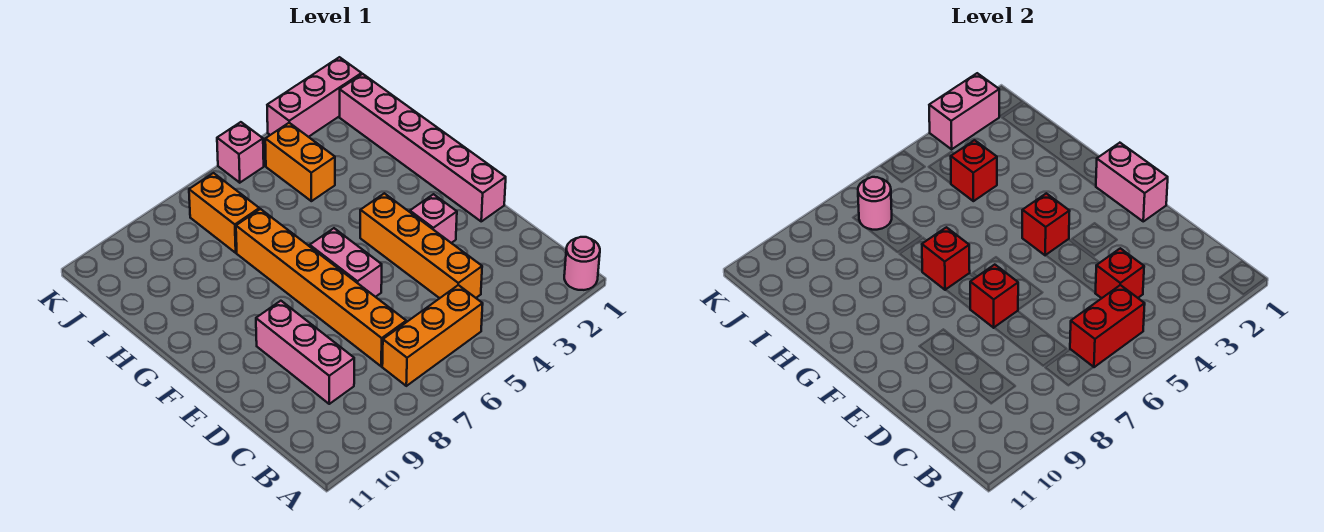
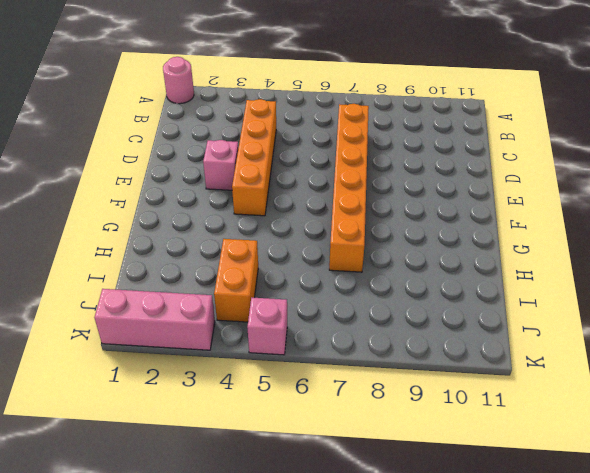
none -> orange 1x3 brick [382,285,483,386]
none -> pink 1x3 brick [256,301,354,404]
none -> pink 1x6 brick [339,74,506,221]

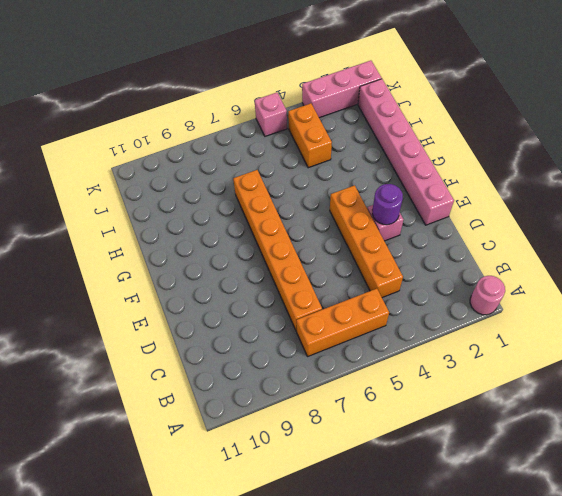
purple 1x1 round brick [372,184,403,225] -> none
none -> pink 1x3 brick [256,301,354,404]
none -> pink 1x2 brick [310,228,382,297]
none -> orange 1x2 brick [189,173,259,253]

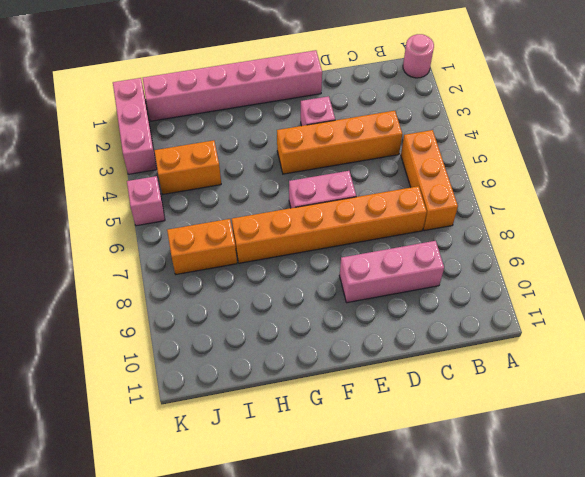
none -> red 1x2 brick [1070,285,1145,367]
none -> red 1x1 brick [1095,248,1144,298]
none -> pink 1x2 brick [1096,143,1168,221]

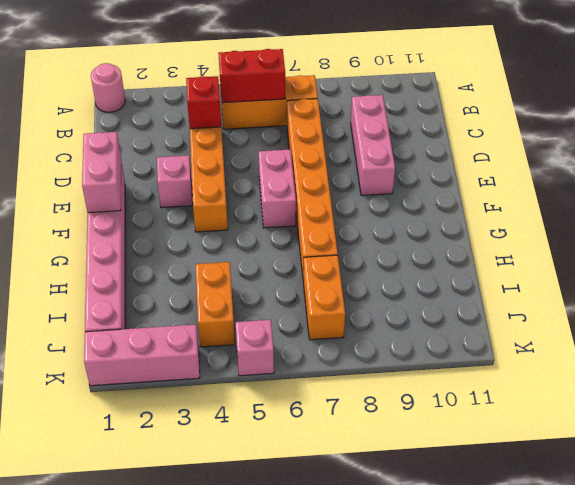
none -> red 1x1 brick [970,265,1018,328]
none -> red 1x1 brick [1022,193,1070,255]
none -> red 1x1 brick [922,227,970,290]

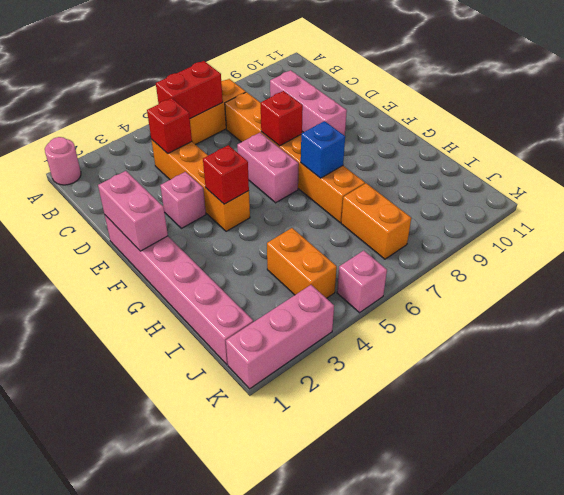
blue 1x1 brick [301,121,345,178] -> red 1x1 brick [922,227,970,290]
none -> red 1x1 brick [951,140,997,201]
none -> pink 1x1 round brick [858,177,892,230]
none -> pink 1x2 brick [929,73,999,149]

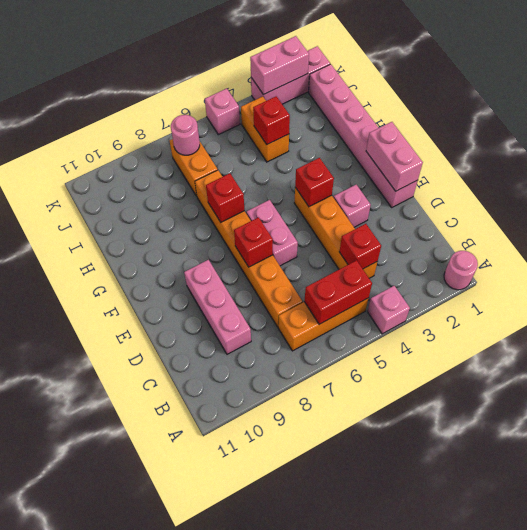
pink 1x1 brick [367,286,410,334] -> none

